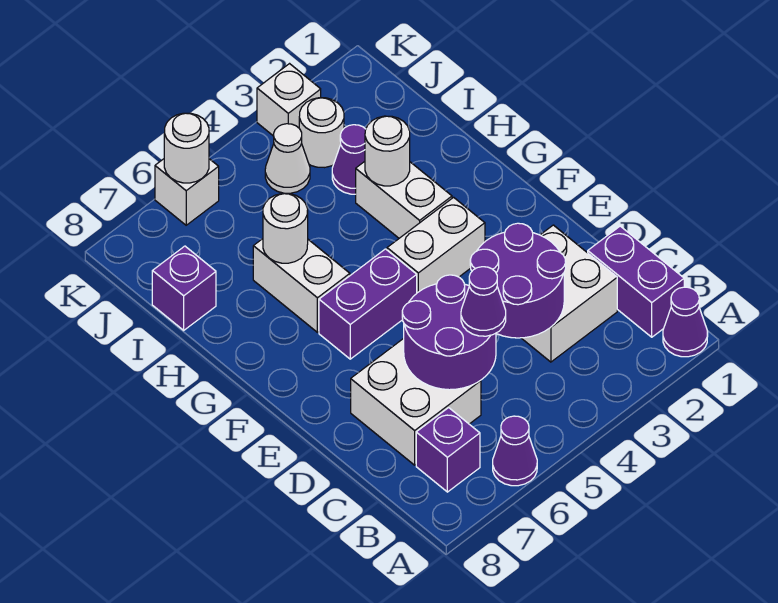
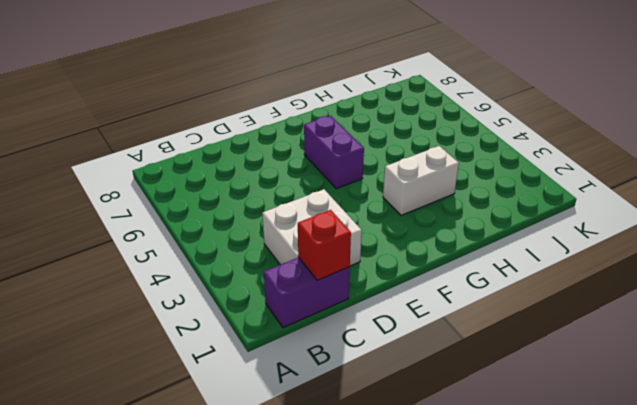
red 1x1 brick [298,210,351,280] -> none
none -> purple 1x1 cone [663,287,708,357]
none -> purple 1x1 cone [493,416,537,486]
none -> purple 1x1 brick [416,408,480,492]

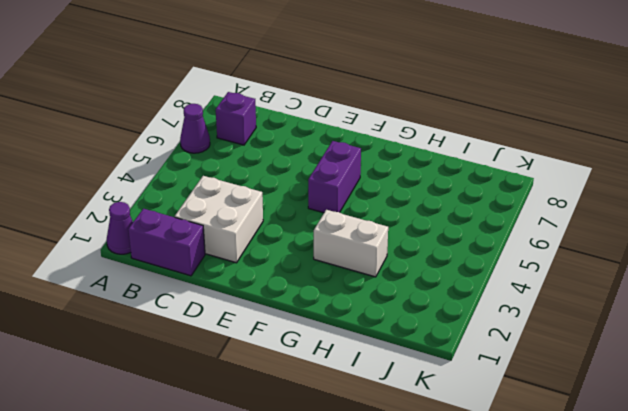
none -> white 2x2 brick [351,338,481,465]
none -> white 1x2 brick [387,197,485,293]
none -> white 1x2 brick [253,239,350,332]

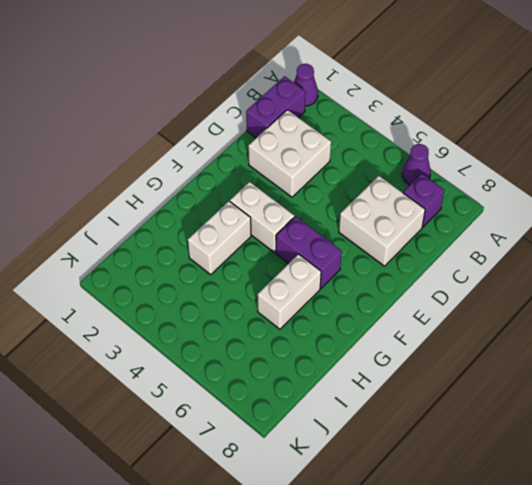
none -> purple 1x1 cone [332,125,366,194]
none -> purple 1x1 brick [152,246,216,330]
none -> white 1x1 round brick [299,98,344,168]

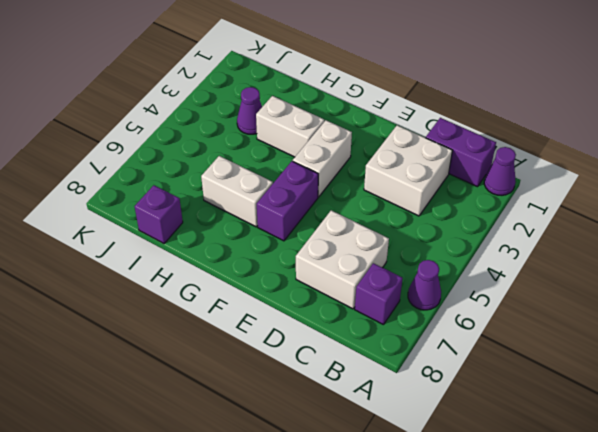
none -> white 1x1 round brick [299,98,344,168]
none -> white 1x1 cone [265,124,310,193]
none -> white 1x1 brick [257,64,321,136]

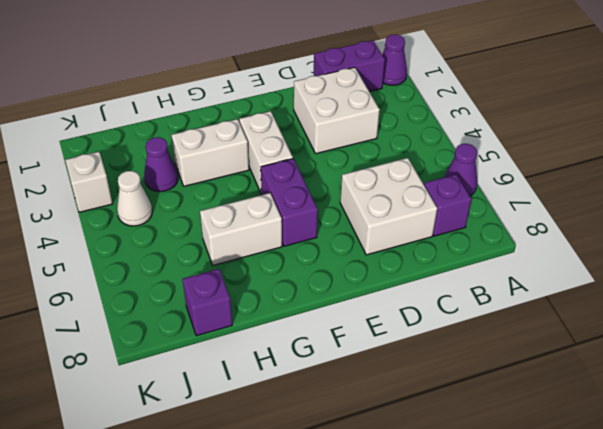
none -> white 1x1 round brick [299,98,344,168]
none -> white 1x1 brick [155,159,219,225]
none -> purple 2x2 round brick [470,223,566,338]

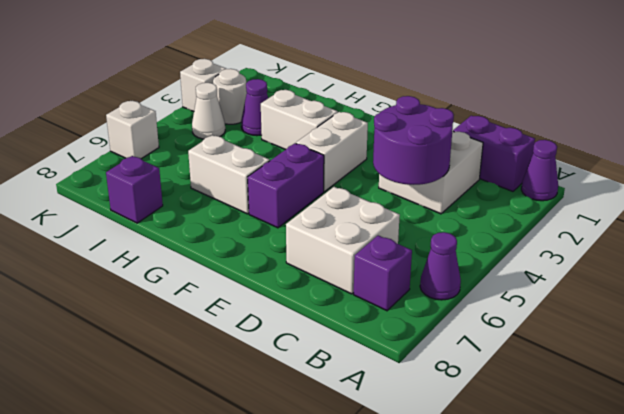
none -> purple 2x2 round brick [402,275,496,390]
none -> white 1x1 round brick [365,116,410,186]
none -> white 1x1 round brick [263,194,308,263]

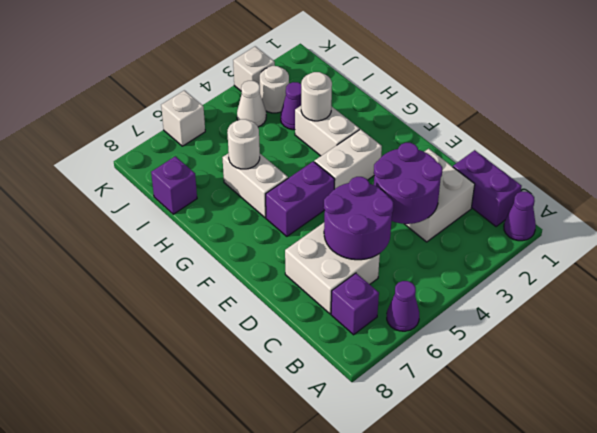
none -> white 1x1 round brick [164,113,209,183]
none -> purple 1x1 cone [461,267,506,336]

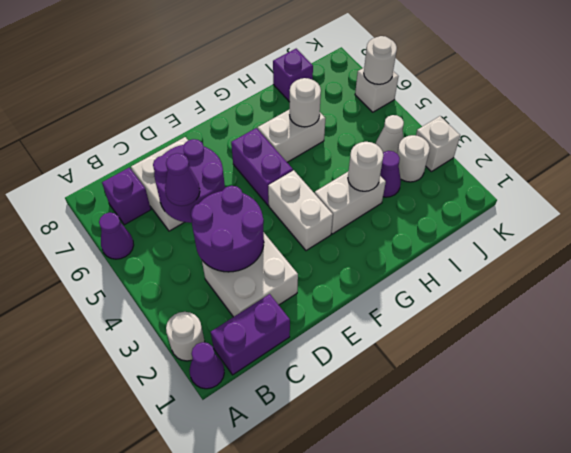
white 1x1 round brick [166,312,205,361] -> none

